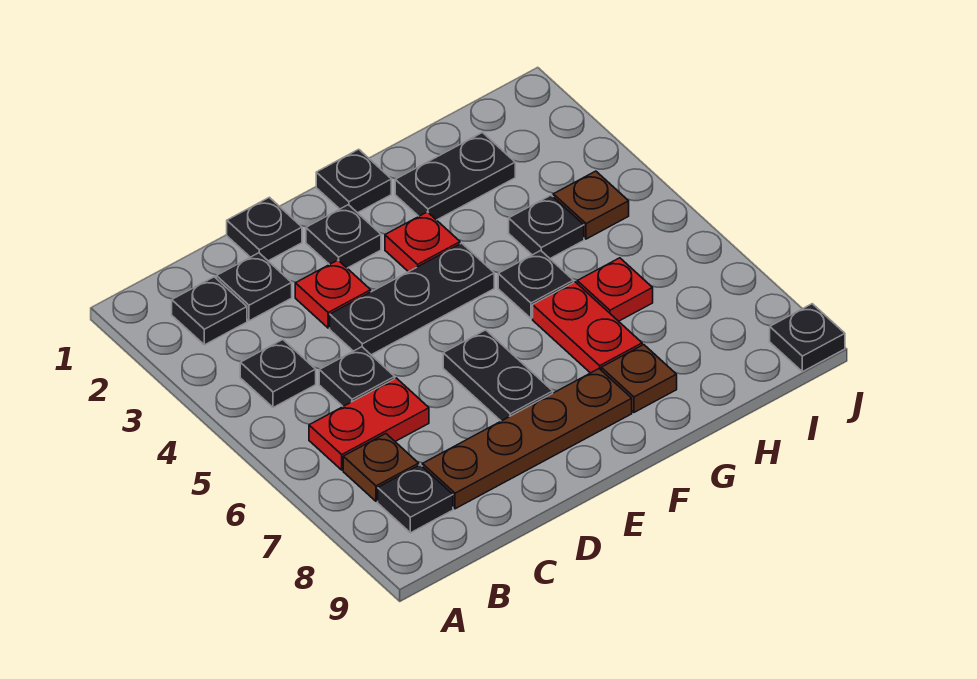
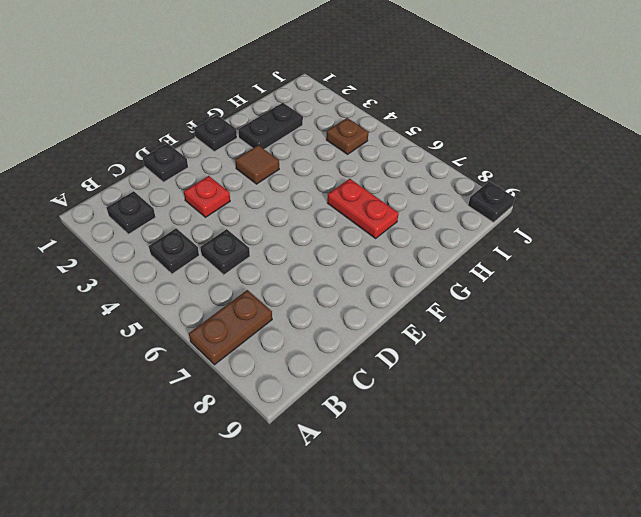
brown 1x2 plate [189,290,272,365] -> brown 1x1 plate [343,434,419,501]
brown 1x1 tile [235,145,279,184] -> red 1x1 plate [385,212,460,272]
none -> red 1x2 plate [309,378,429,470]
none -> black 1x1 plate [378,465,453,533]
none -> black 1x1 plate [216,253,292,321]

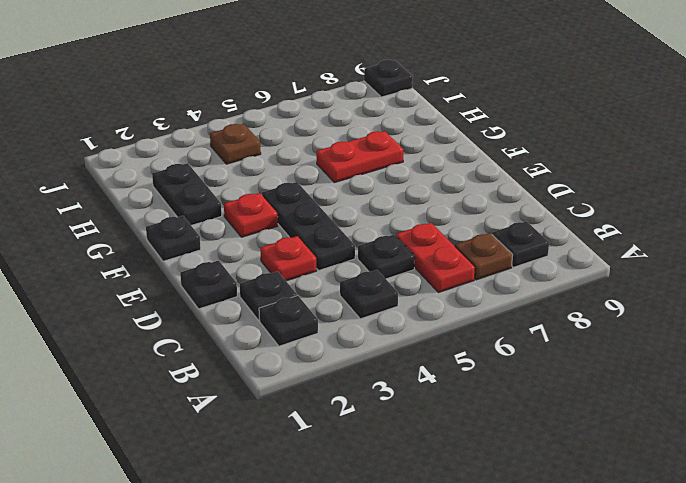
none -> brown 1x4 plate [422,369,632,509]
none -> black 1x1 plate [306,205,381,268]
none -> black 1x2 plate [443,330,553,421]

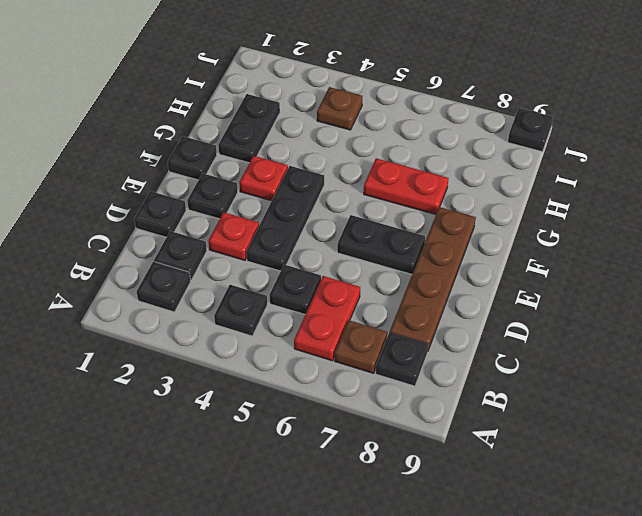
none -> black 1x1 plate [498,251,574,318]
none -> brown 1x1 plate [601,345,677,412]
none -> black 1x1 plate [509,195,584,258]

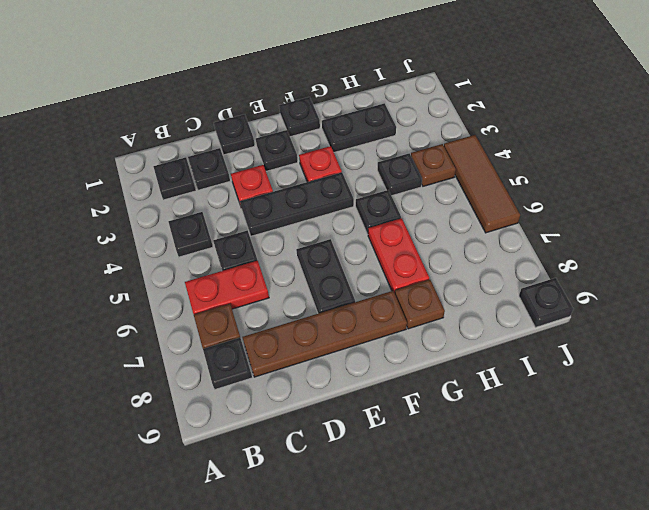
brown 1x3 tile [444,135,520,233] -> none
none -> red 1x1 plate [577,258,653,321]

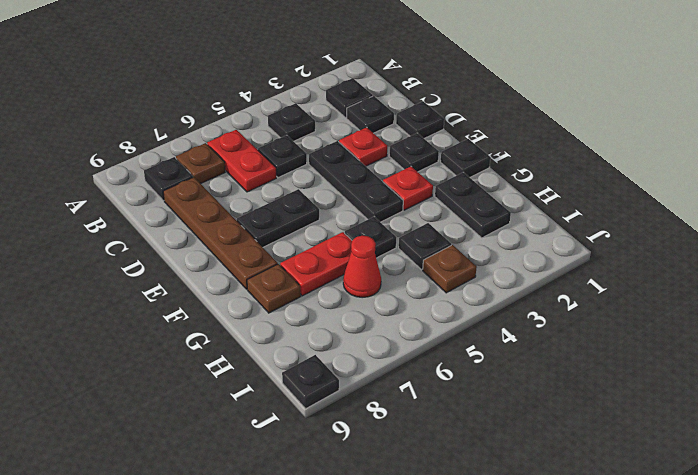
red 1x1 cone [343,236,381,298] -> red 1x1 plate [577,258,653,321]

